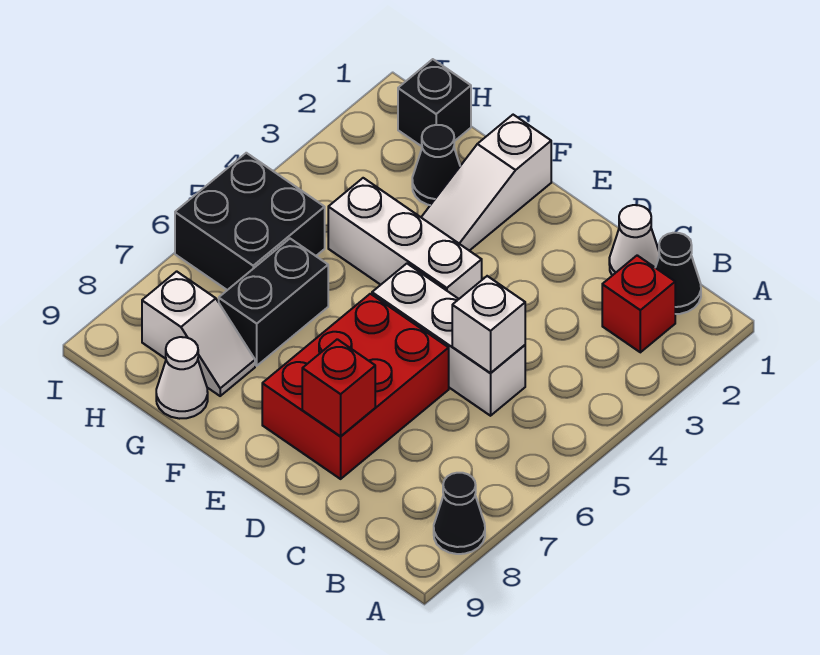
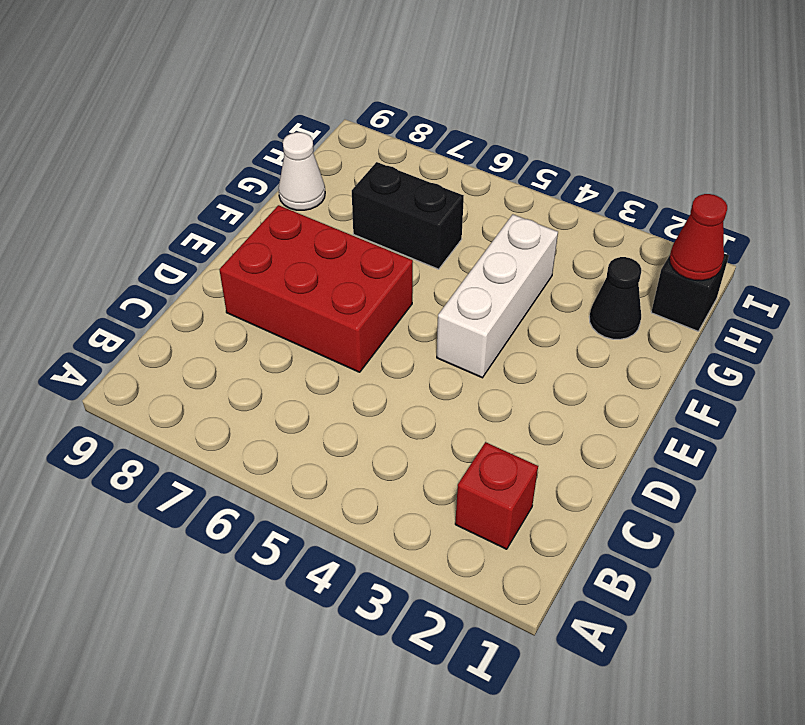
red 1x1 cone [669,194,727,281] -> none
none -> black 1x1 cone [434,473,485,554]
none -> black 1x1 cone [655,233,701,314]
none -> white 1x1 cone [609,205,659,276]

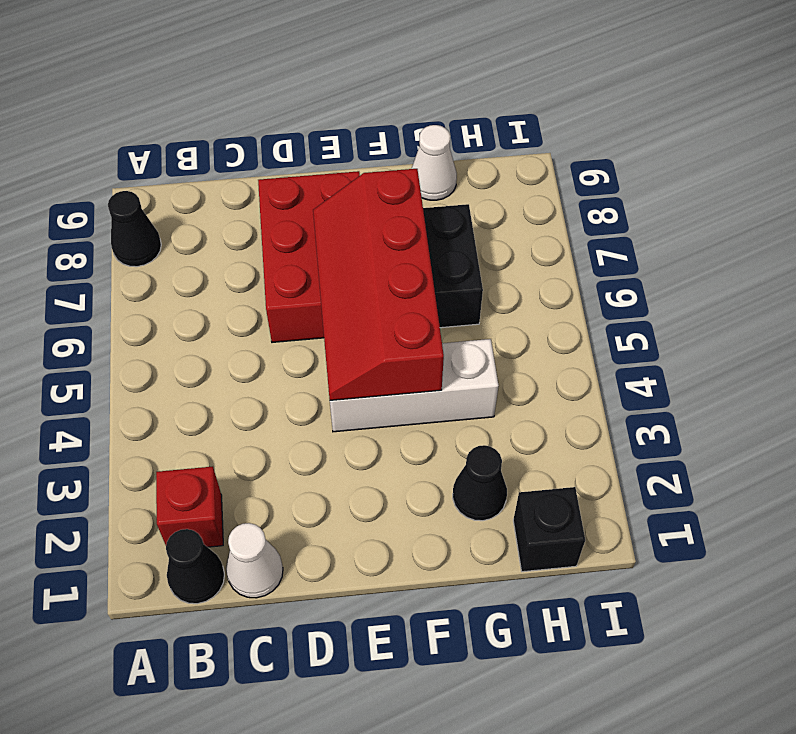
red 2x4 slope [313,169,444,400] -> none
none -> white 1x3 brick [372,264,525,416]
none -> white 1x3 slope [421,115,551,251]
none -> white 1x2 slope [142,271,255,396]

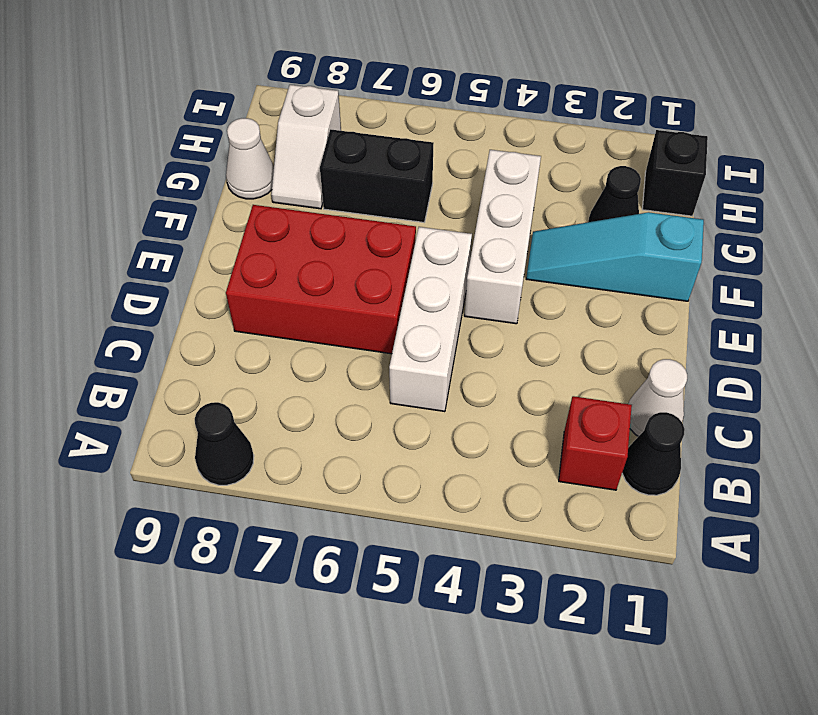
cyan 1x3 slope [526,212,704,301] -> white 1x3 slope [421,115,551,251]
none -> black 2x2 brick [175,153,325,290]
none -> white 1x1 brick [452,276,525,373]
none -> red 1x1 brick [302,339,375,436]

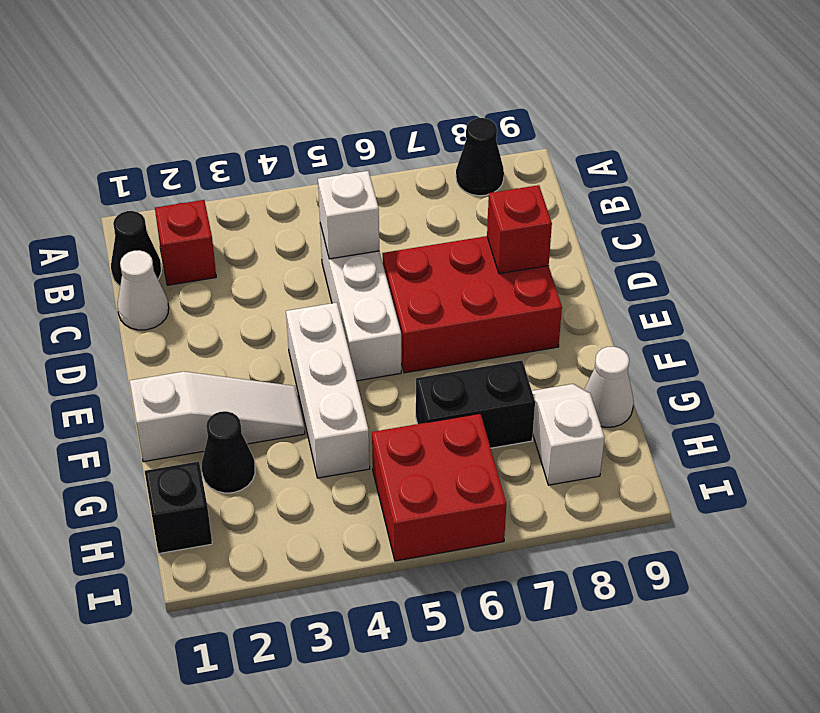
red 2x2 brick [372,414,506,561] -> black 2x2 brick [175,153,325,290]

